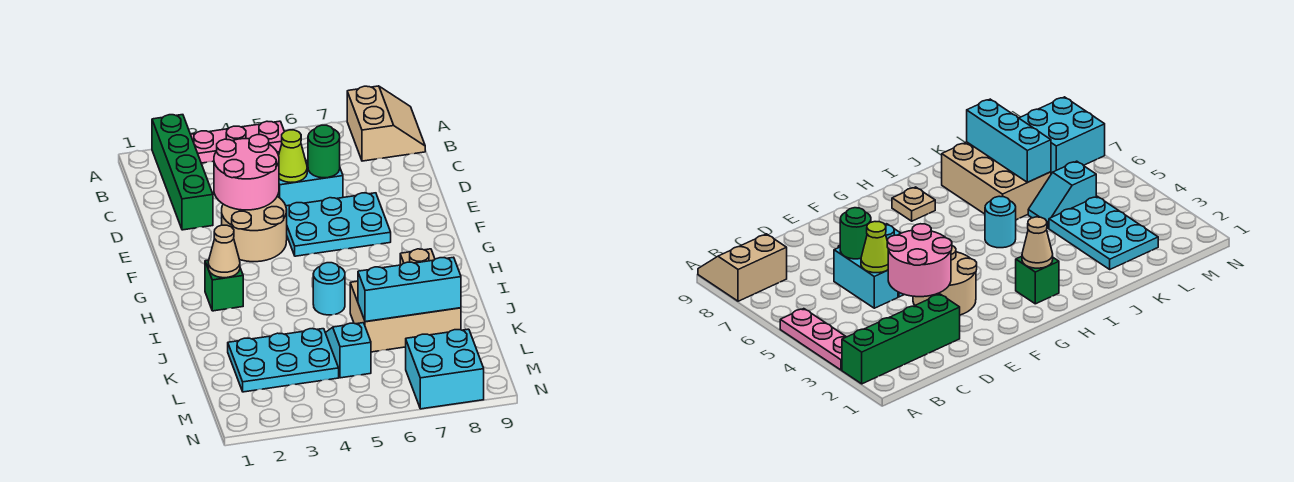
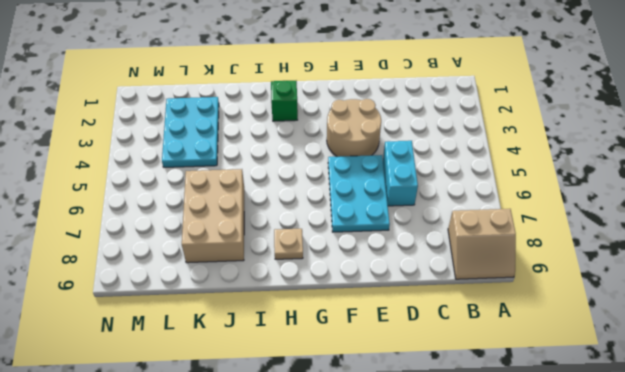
none -> green 1x4 brick [152,115,213,230]
none -> pink 1x3 plate [191,121,284,163]
none -> cyan 1x1 round brick [313,263,345,315]

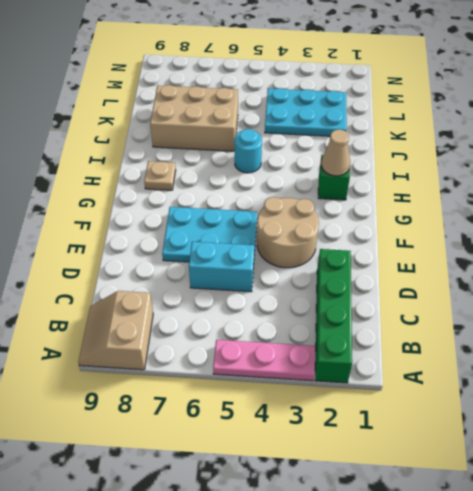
none -> cyan 1x2 slope [326,323,371,378]
none -> cyan 2x2 brick [406,329,484,409]
none -> pink 2x2 round brick [214,135,279,210]

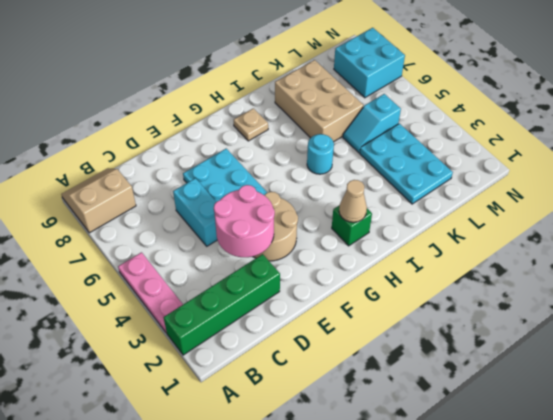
none -> lime 1x1 cone [279,130,307,182]
none -> green 1x1 round brick [308,125,340,178]
none -> cyan 1x3 brick [358,257,461,322]

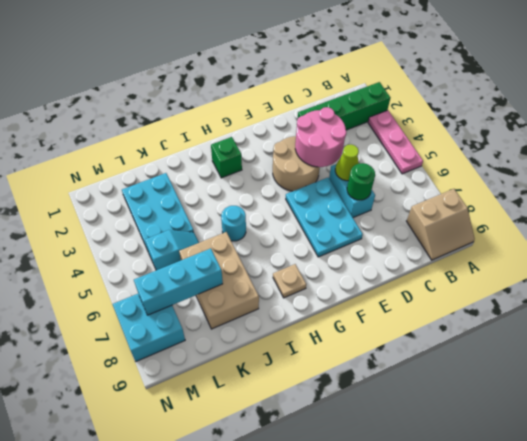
cyan 1x3 brick [134,248,223,315] -> cyan 1x3 brick turned to [358,257,461,322]
none -> tan 1x1 cone [208,225,240,278]

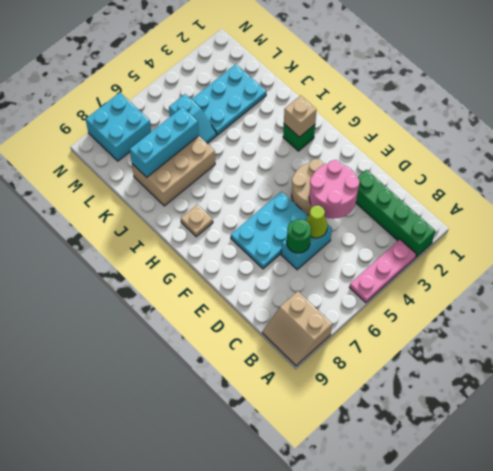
tan 1x1 brick [284,96,317,137] -> tan 1x1 cone [208,225,240,278]
none -> cyan 1x1 round brick [313,263,345,315]

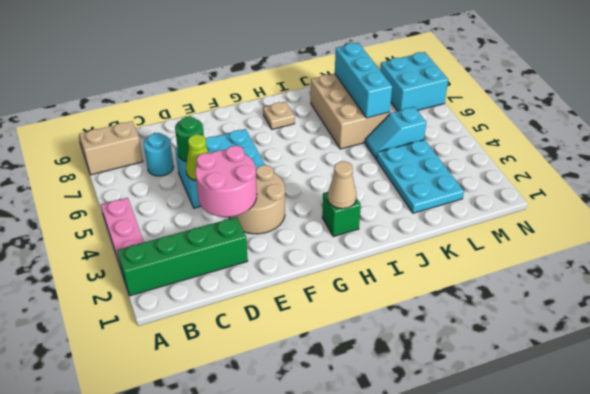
cyan 1x1 round brick [144,133,174,176] -> cyan 1x1 round brick moved to [313,263,345,315]

